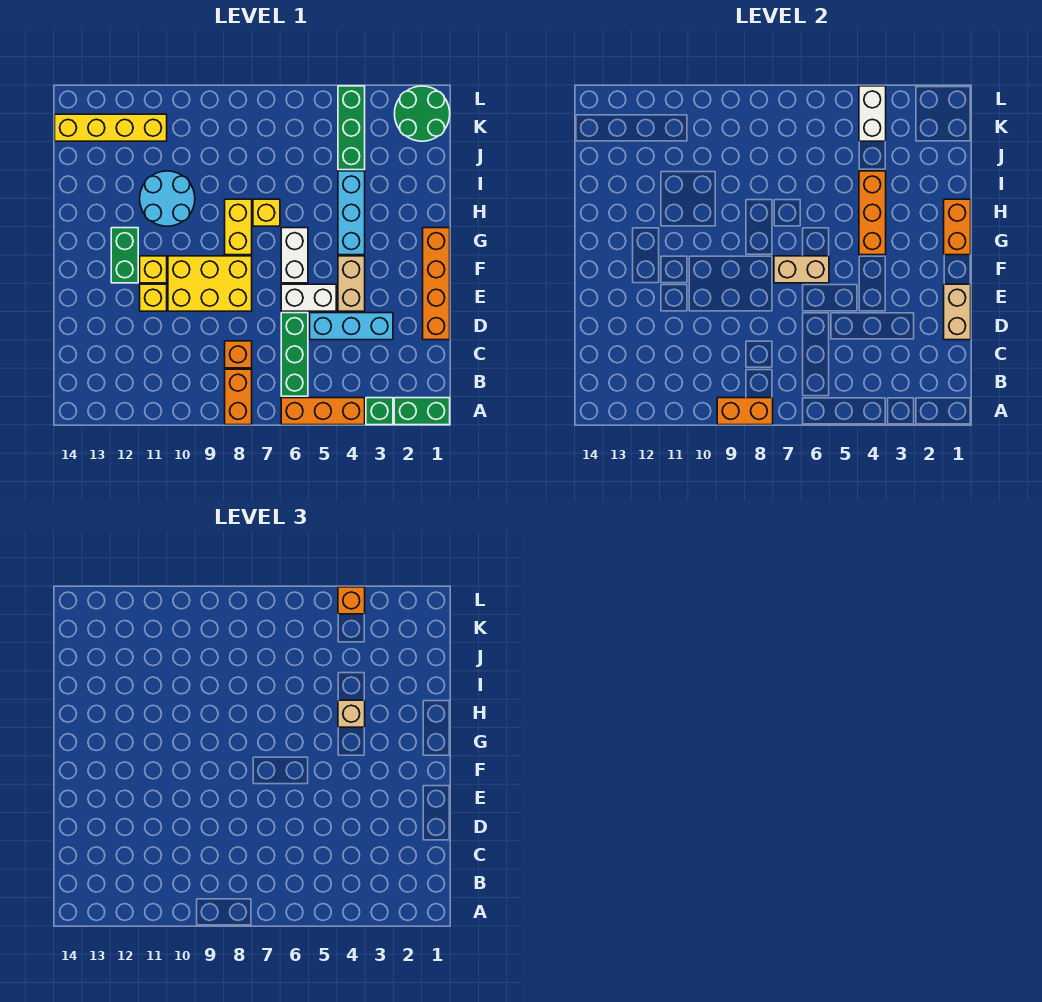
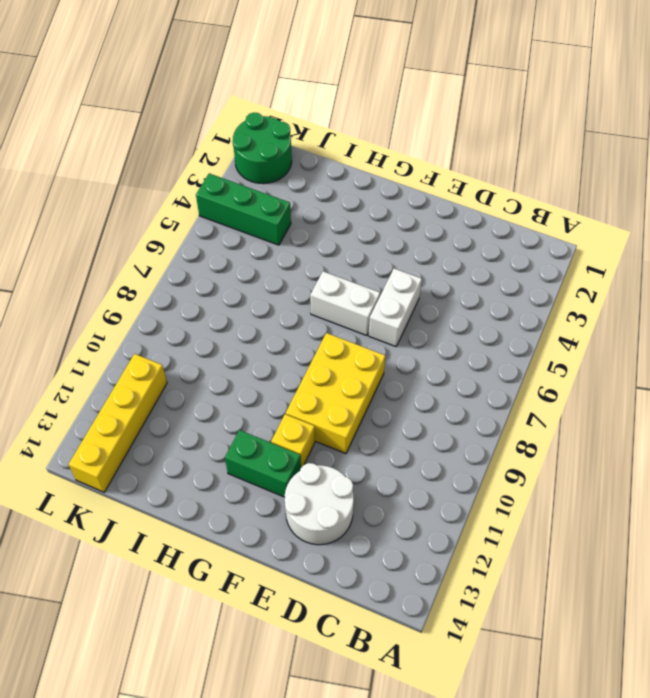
white 2x2 round brick [285,463,354,545] -> none
none -> green 1x2 brick [394,398,450,425]
none -> green 1x1 brick [366,398,393,425]
none -> orange 1x3 brick [281,398,365,425]
none -> orange 1x2 brick [225,369,252,425]

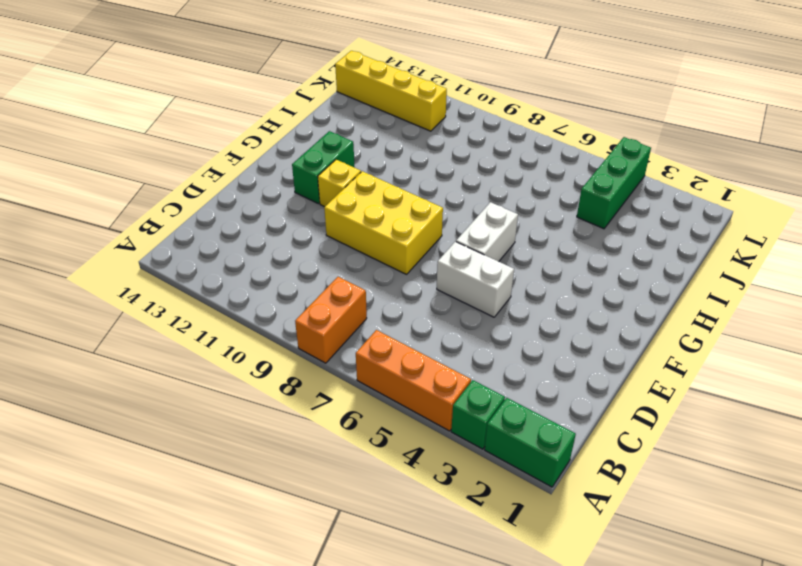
none -> green 1x3 brick [281,313,308,396]
none -> orange 1x1 brick [225,341,252,368]
none -> orange 1x4 brick [423,228,450,340]
none -> cyan 1x3 brick [310,313,393,340]

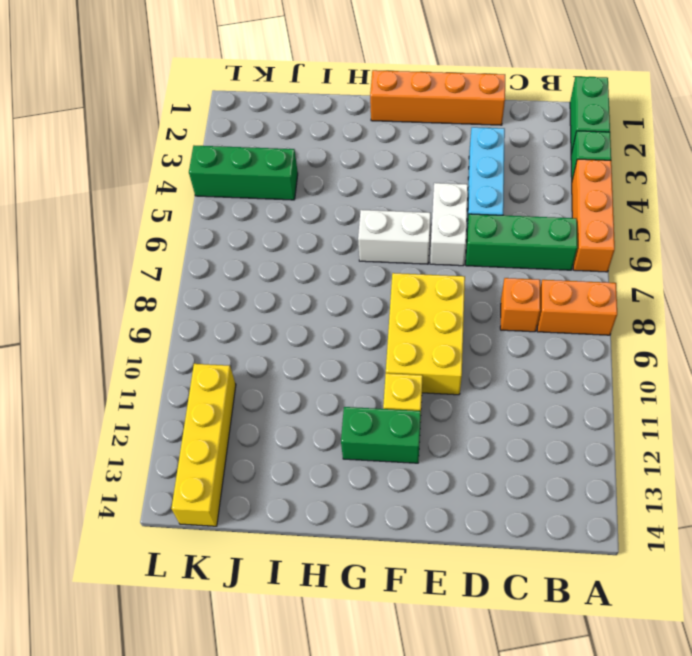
none -> tan 1x2 brick [338,256,365,311]
none -> yellow 1x1 brick [140,284,167,311]
none -> cyan 1x3 brick [338,171,365,255]
none -> yellow 1x2 brick [225,199,252,255]

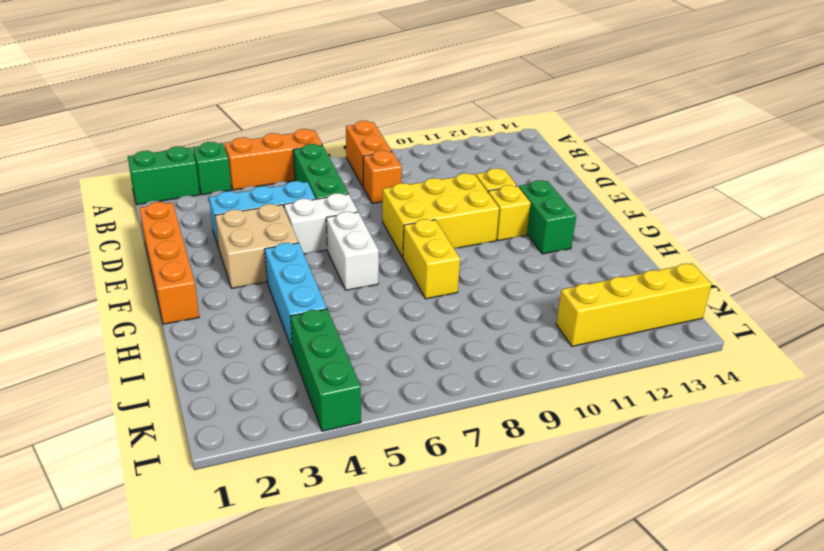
tan 2x2 brick [215,204,299,288] -> tan 1x2 brick [338,256,365,311]
none -> yellow 1x1 brick [253,199,280,226]
none -> cyan 2x2 round brick [140,171,195,226]
none -> green 2x2 round brick [394,86,450,141]
none -> orange 1x2 brick [717,398,773,425]

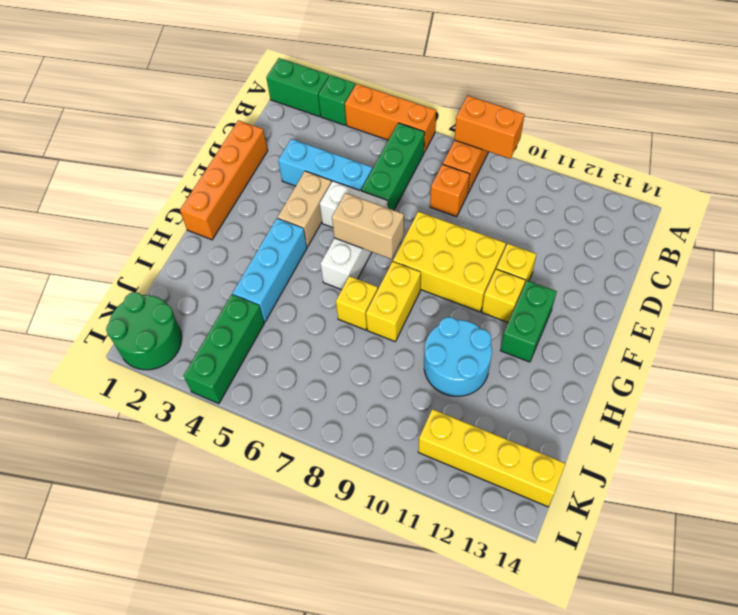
none -> tan 1x2 brick [944,284,971,340]
none -> orange 1x2 brick [944,199,971,255]
none -> orange 1x3 brick [859,171,886,255]
none -> white 1x2 brick [859,86,886,141]

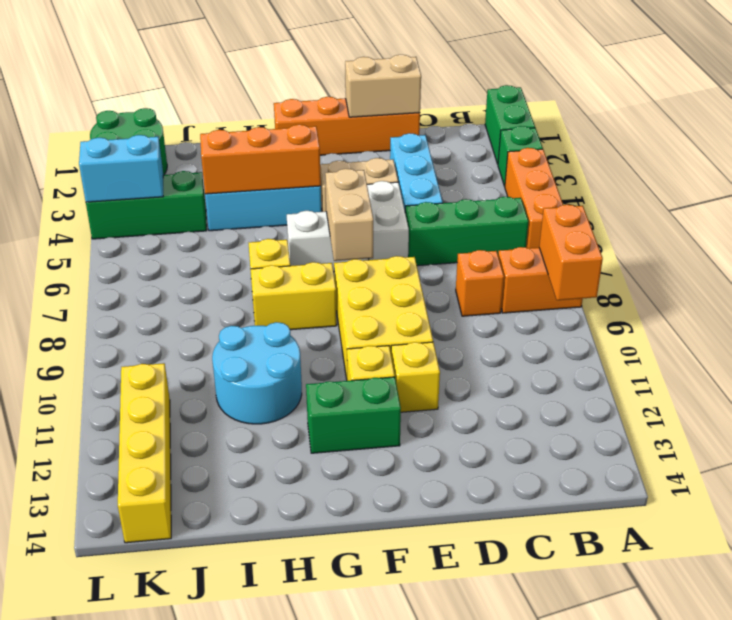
cyan 1x2 brick [79,135,163,202] -> white 1x2 brick [859,86,886,141]
none -> orange 1x2 brick [944,199,971,255]
none -> tan 1x1 brick [338,700,365,727]
none -> orange 1x1 brick [338,587,365,614]

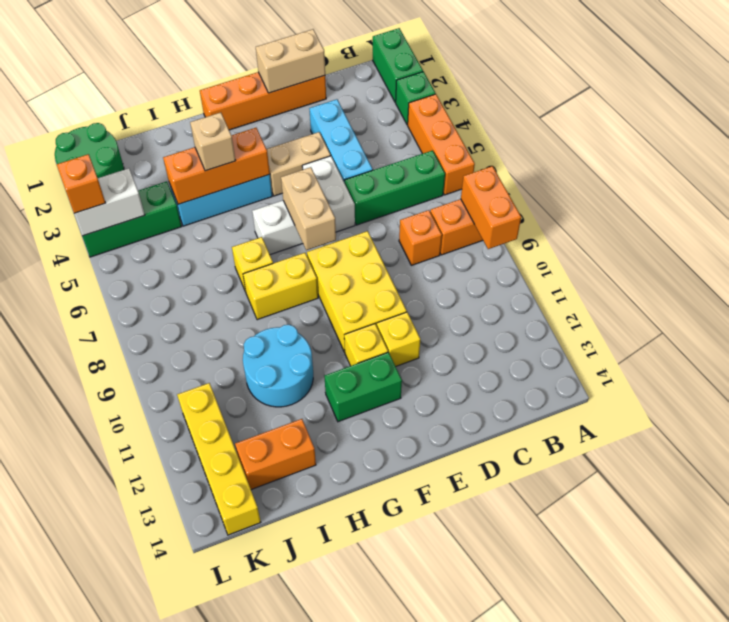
orange 1x2 brick [235,419,316,490] -> orange 1x2 brick moved to [944,199,971,255]

